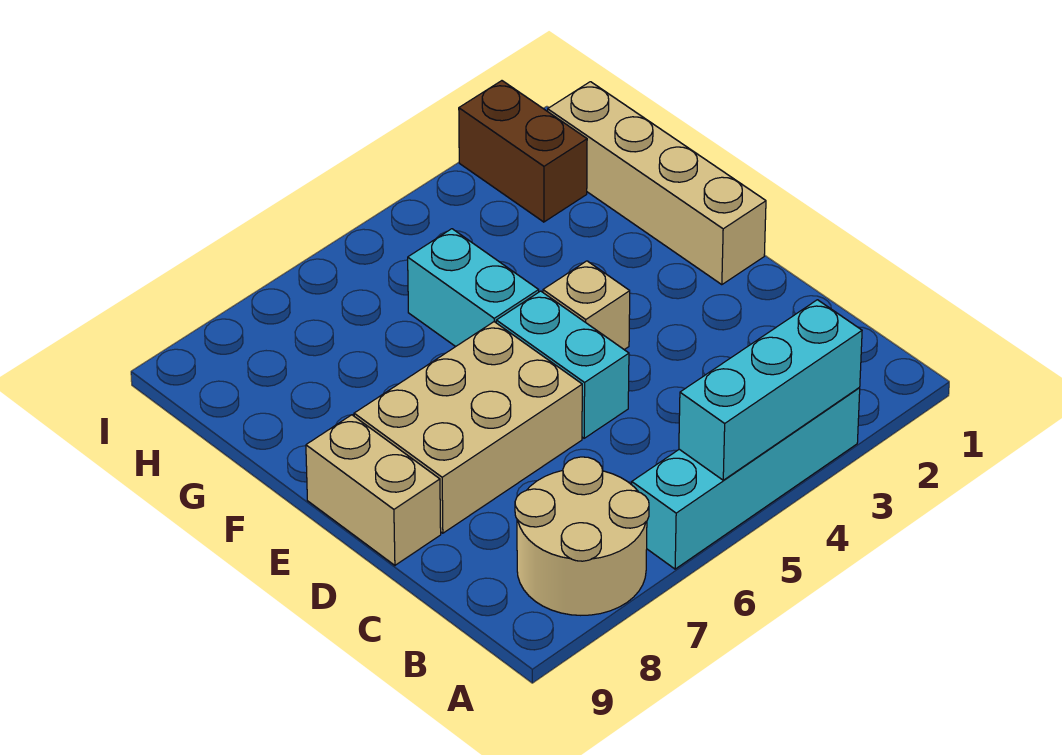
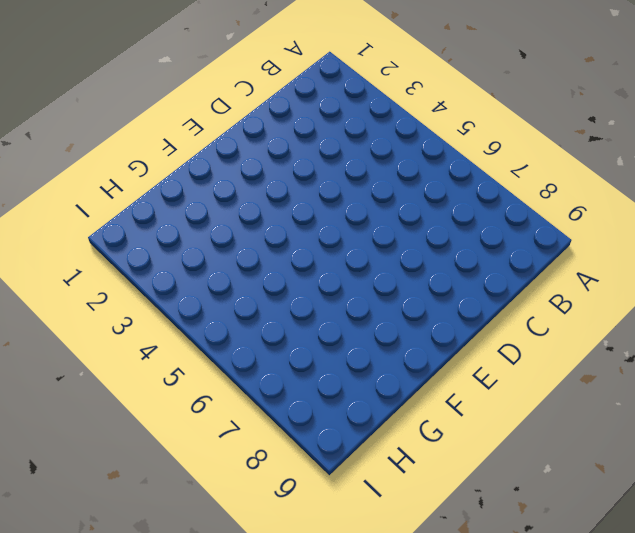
none -> cyan 1x4 brick [632,387,860,569]
none -> tan 2x2 round brick [515,457,649,615]

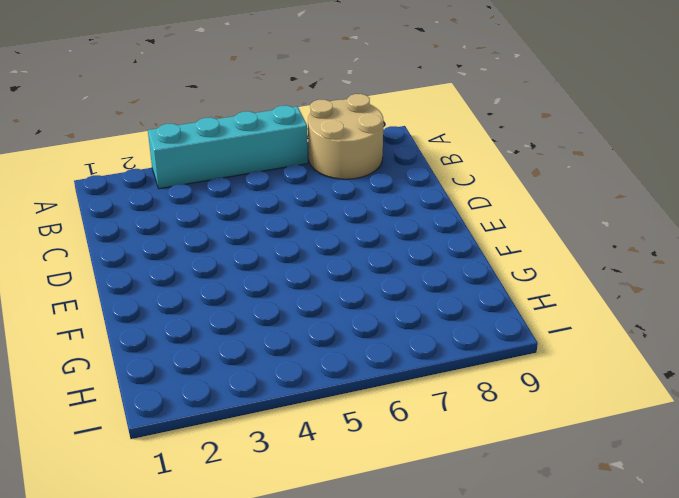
none -> cyan 1x2 brick [496,291,629,438]
none -> tan 2x3 brick [354,322,582,533]

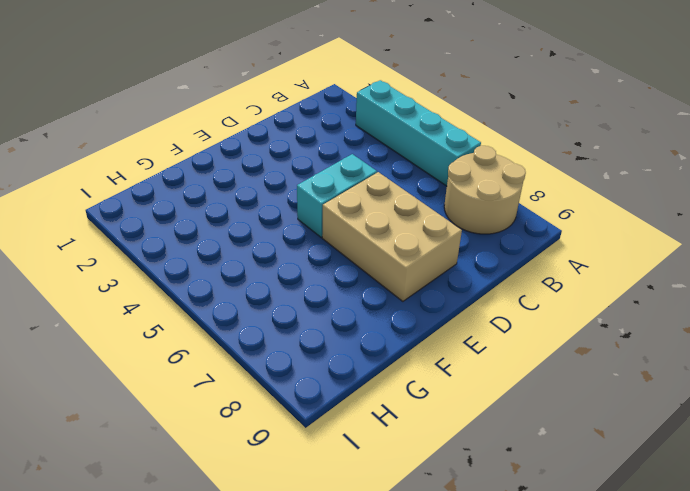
none -> tan 1x2 brick [306,415,441,565]
none -> tan 1x4 brick [548,82,766,285]

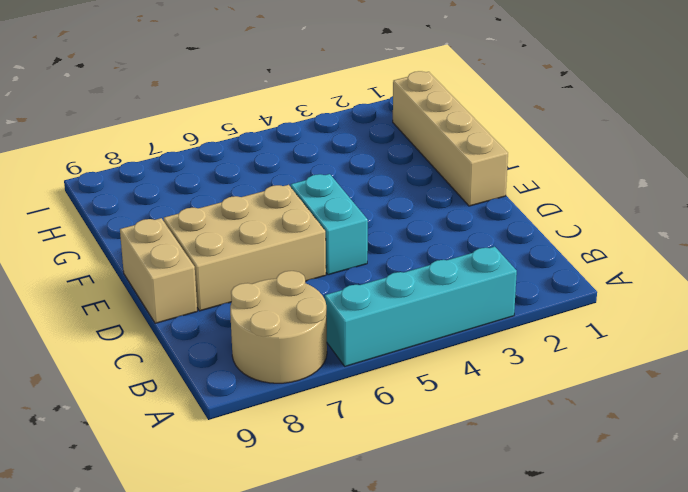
none -> tan 1x1 brick [543,261,630,350]
none -> cyan 1x2 brick [408,229,539,347]

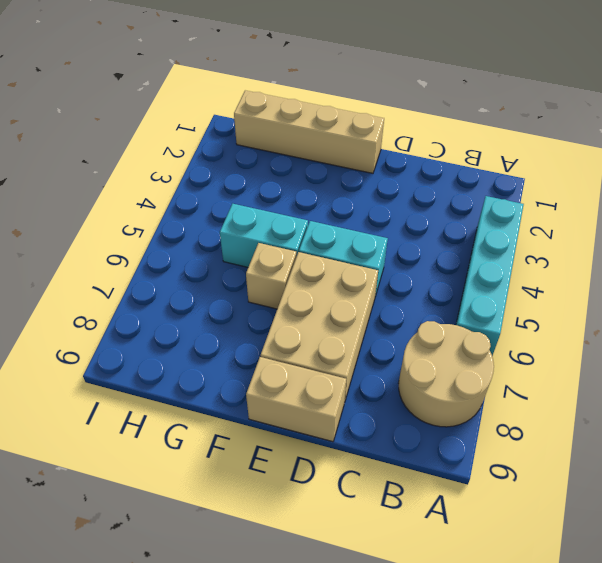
tan 1x1 brick [246,243,296,309] -> tan 1x1 brick moved to [543,261,630,350]
none -> brown 1x2 brick [459,81,587,222]
none -> cyan 1x3 brick [679,300,862,480]

